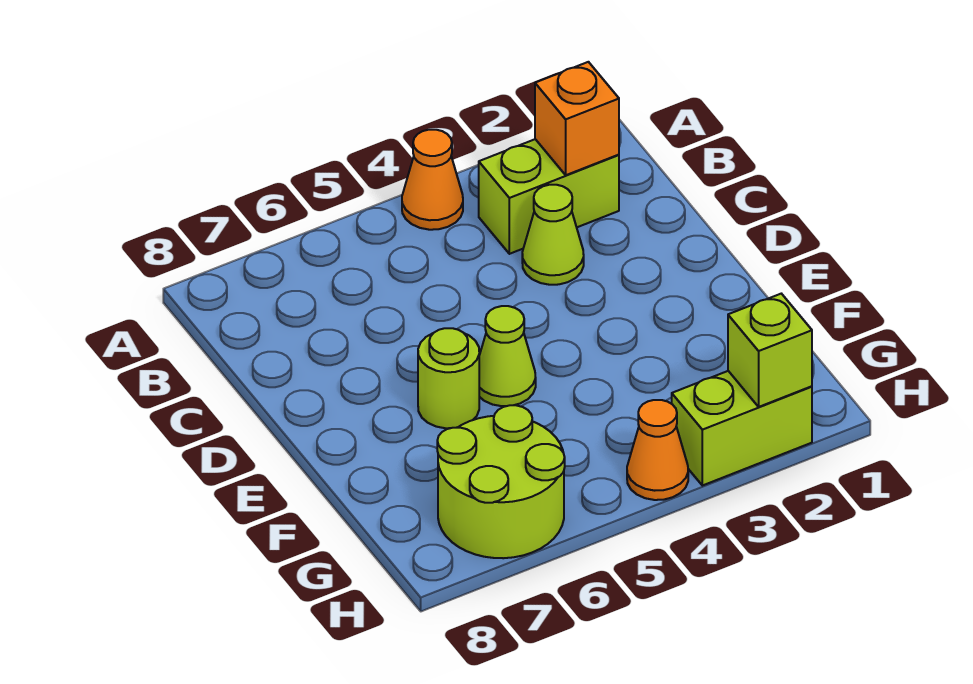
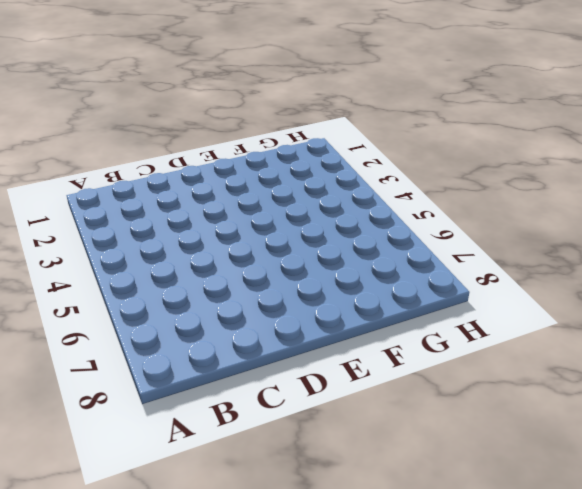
none -> orange 1x1 cone [402,130,463,230]
none -> lime 1x2 brick [479,139,619,254]

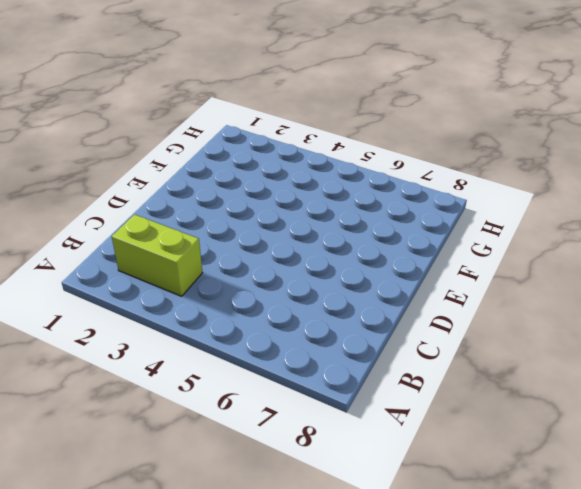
none -> orange 1x1 cone [402,130,463,230]
none -> lime 1x1 cone [522,185,584,285]

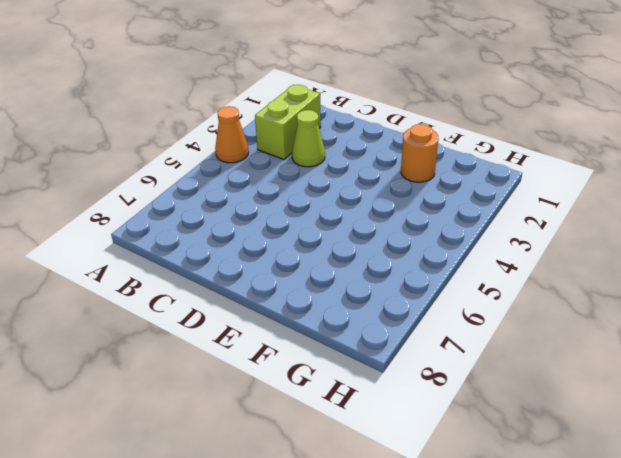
orange 1x1 round brick [401,124,438,182] -> none
none -> lime 1x1 cone [479,306,536,406]
none -> lime 1x1 round brick [418,328,479,428]

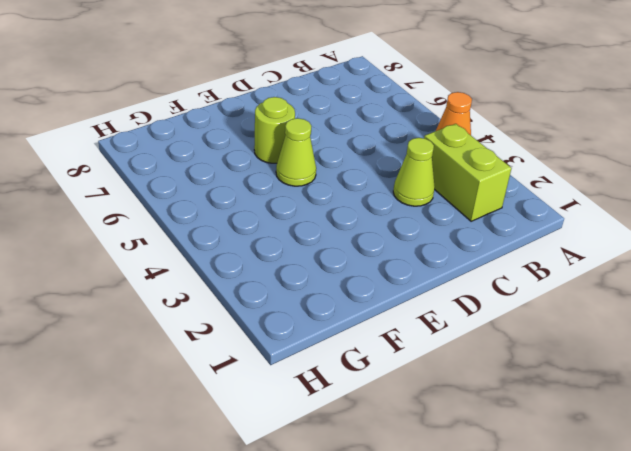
none -> lime 2x2 round brick [437,405,565,558]
none -> lime 1x2 brick [672,371,812,486]

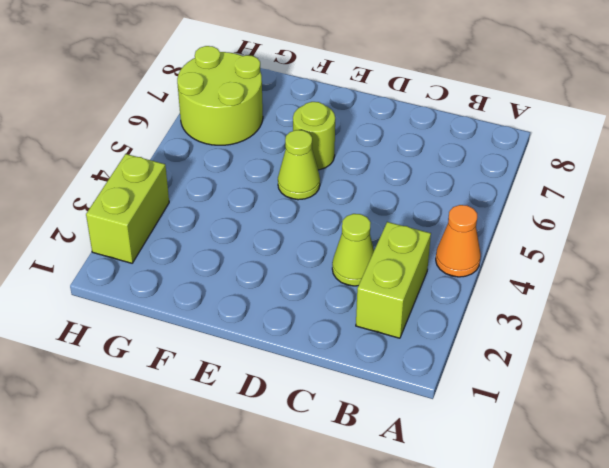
none -> orange 1x1 cone [627,400,688,500]
none -> orange 1x1 brick [535,62,619,175]

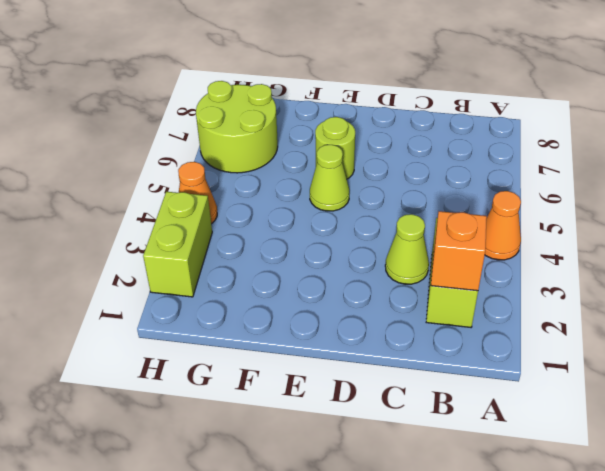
none -> lime 1x1 brick [728,294,812,407]

